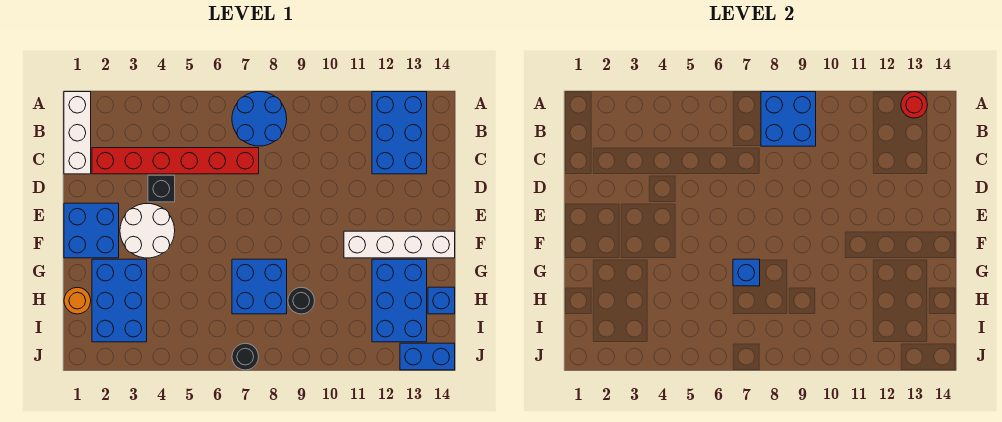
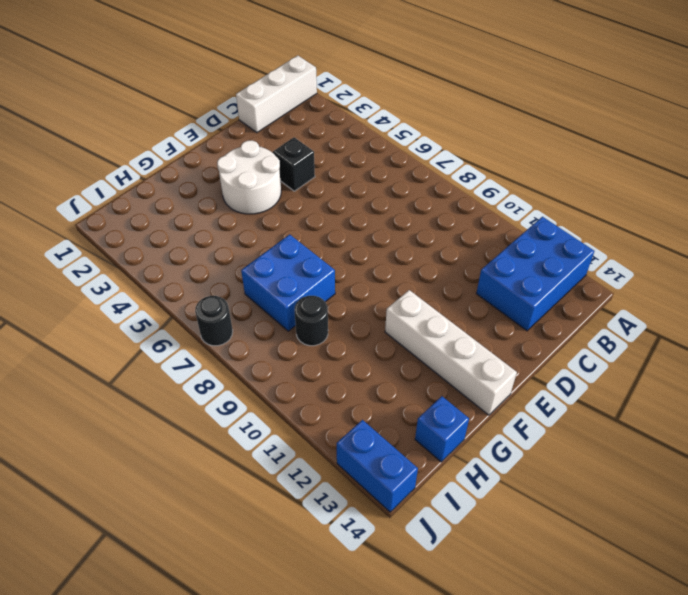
none -> blue 2x2 round brick [232,92,287,146]
none -> red 1x6 brick [92,148,259,174]
none -> blue 2x2 brick [64,203,119,258]

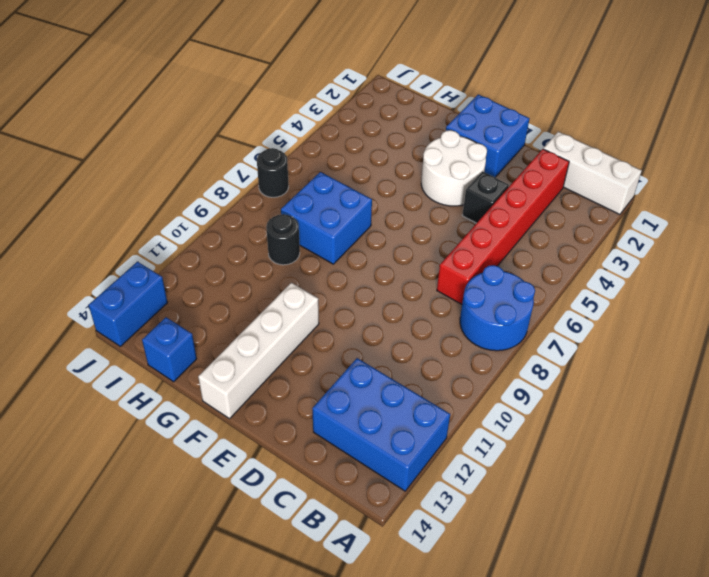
none -> blue 2x3 brick [92,259,147,342]
none -> blue 2x3 brick [372,259,427,342]
none -> orange 1x1 round brick [64,287,91,314]

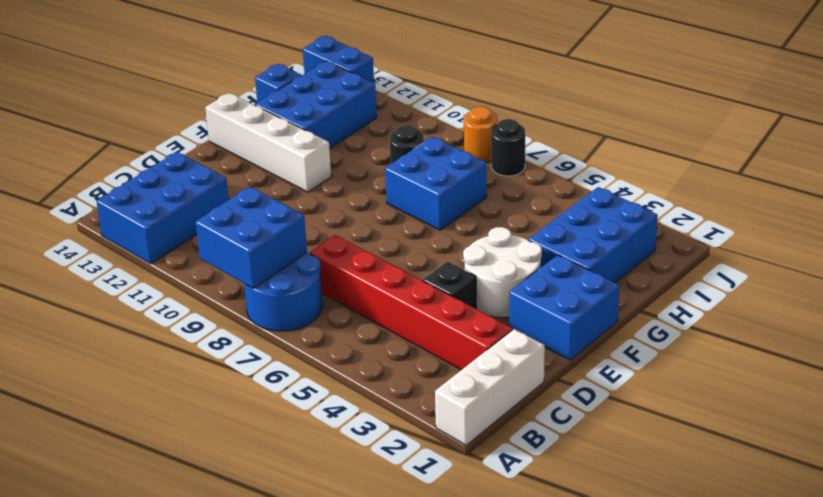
orange 1x1 round brick [464,107,498,162] -> orange 1x1 round brick moved to [64,287,91,314]
none -> red 1x1 round brick [901,92,927,118]
none -> blue 1x1 brick [733,259,760,286]

